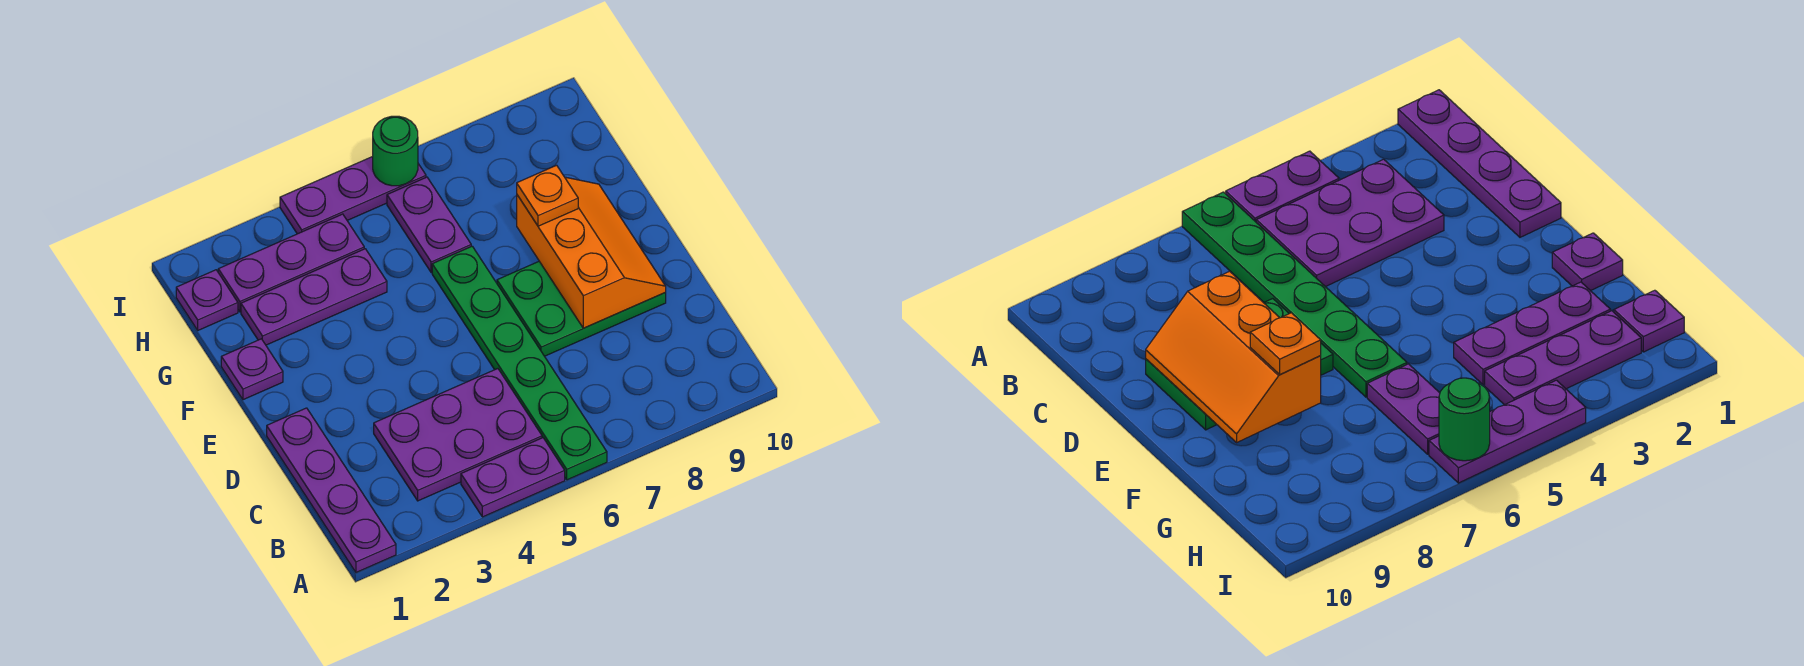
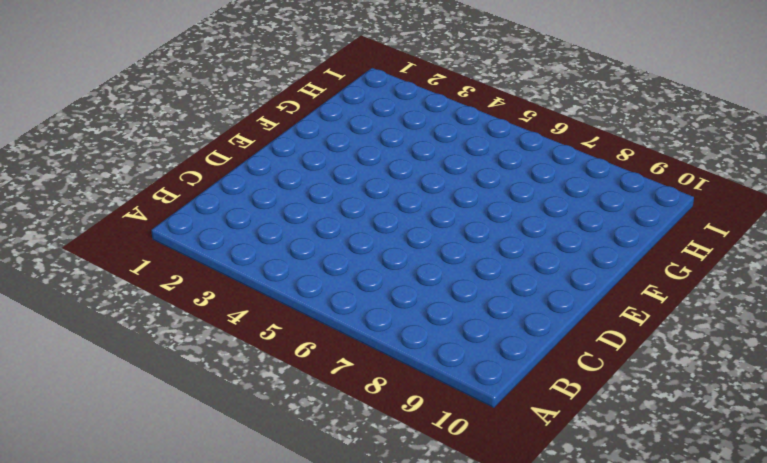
none -> purple 1x4 plate [267,408,396,572]
none -> purple 1x2 plate [461,438,565,517]
none -> green 1x6 plate [432,246,607,480]

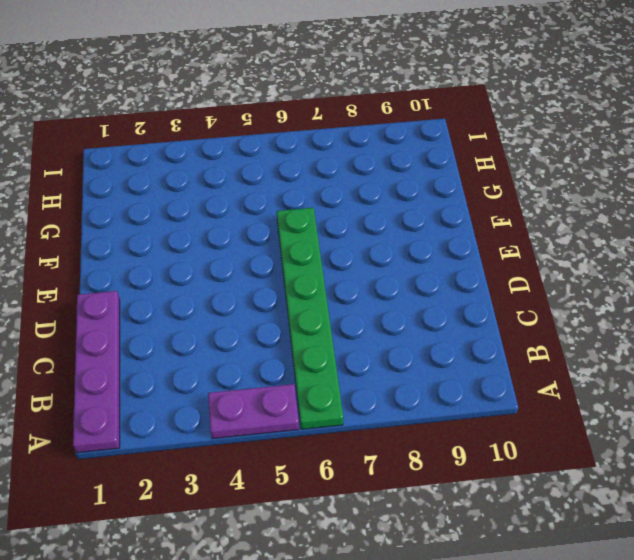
none -> purple 2x3 plate [374,369,542,501]
none -> green 2x3 plate [497,261,666,356]
none -> purple 1x1 plate [221,339,283,400]

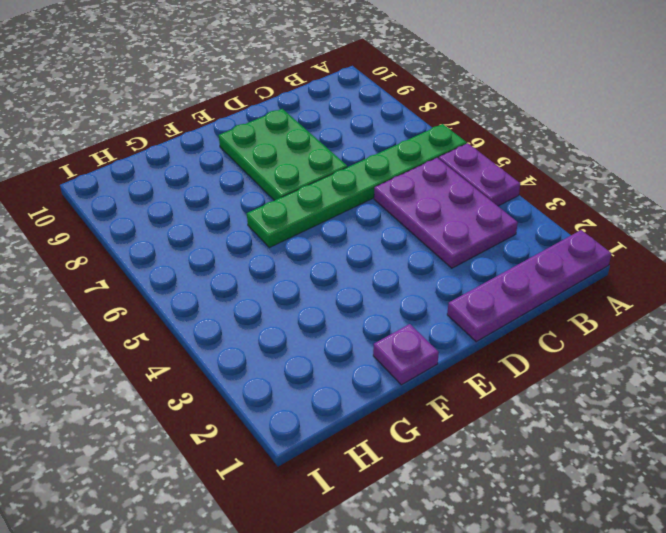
none -> purple 1x3 plate [241,249,387,345]
none -> purple 1x2 plate [387,177,471,273]
none -> purple 1x1 plate [176,270,238,330]

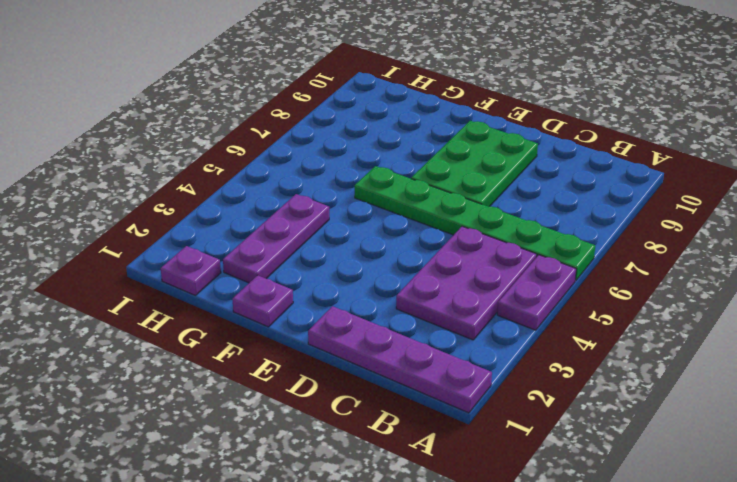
none -> purple 1x2 plate [387,177,471,273]
none -> purple 1x3 plate [218,214,364,312]
none -> purple 1x3 plate [280,156,426,234]

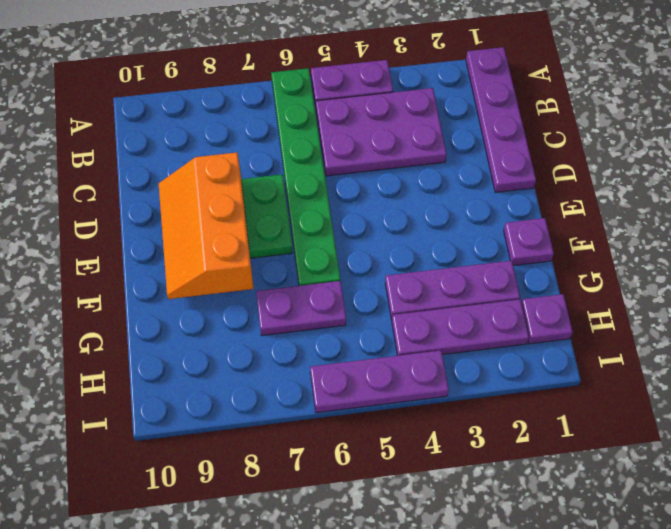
purple 1x2 plate [256,281,346,336] -> purple 1x2 plate turned to [387,177,471,273]
none -> green 1x1 round brick [373,116,418,186]
none -> orange 1x1 plate [517,165,578,226]

